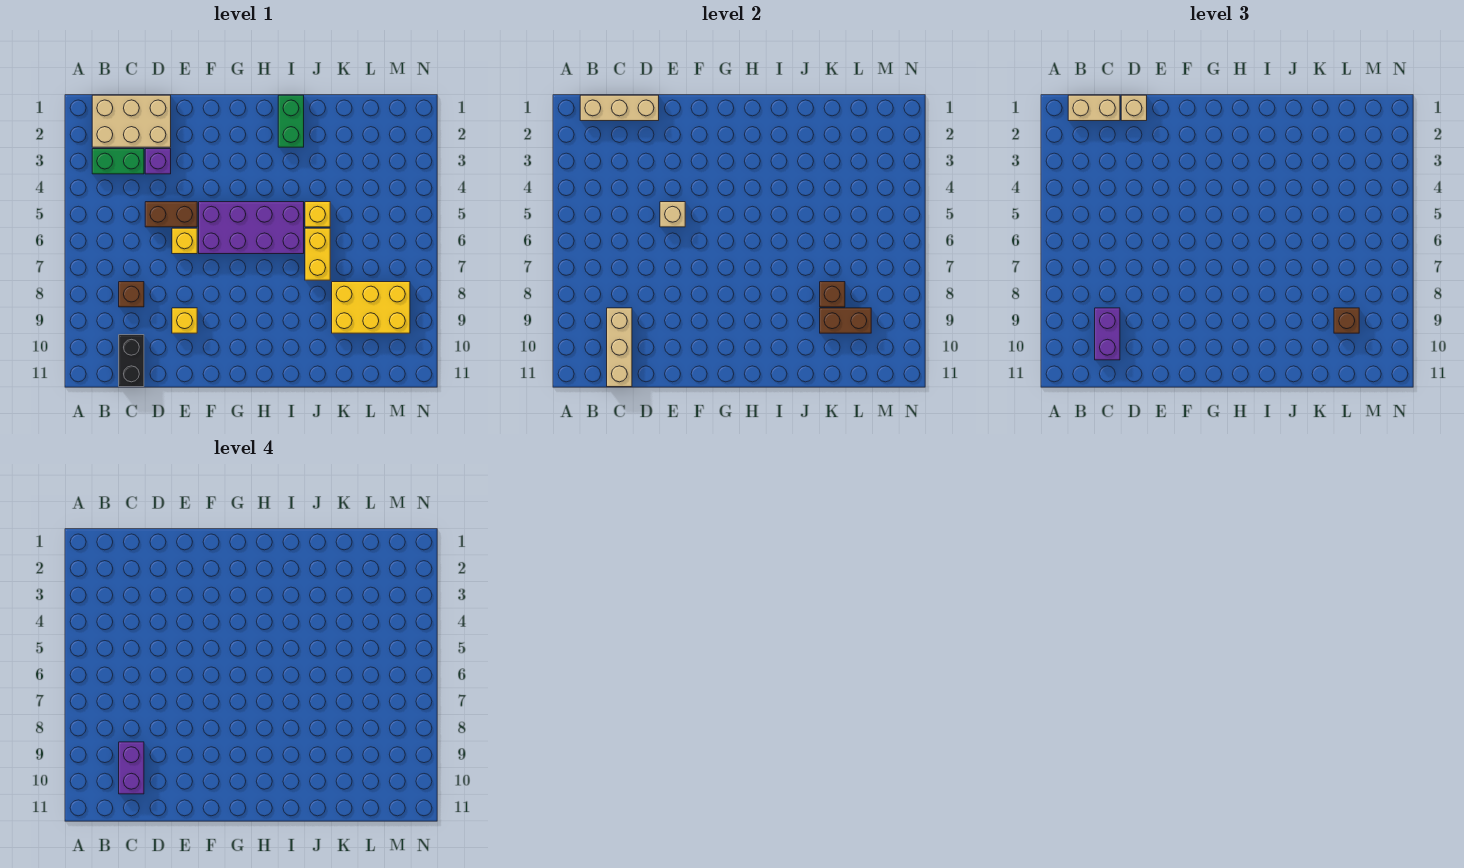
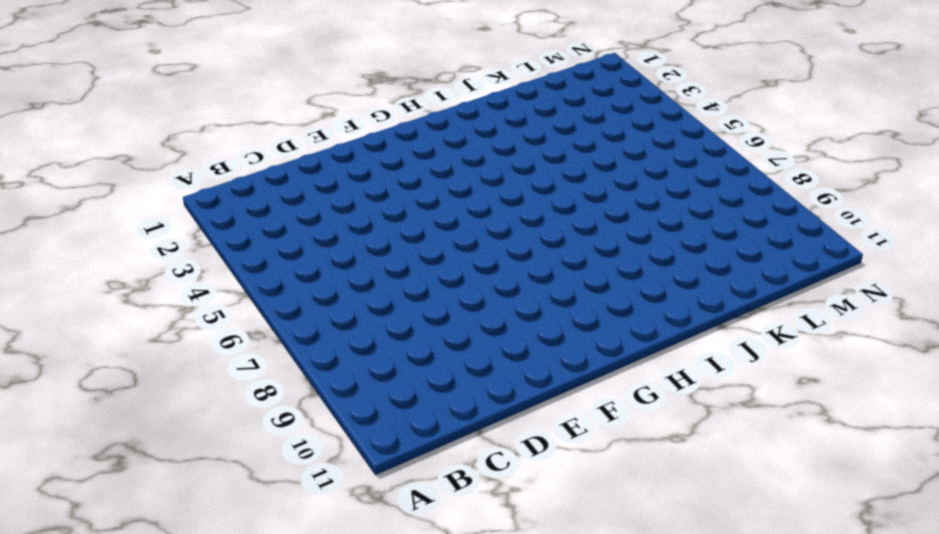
none -> tan 2x3 brick [92,95,171,147]
none -> green 1x2 brick [92,149,144,174]
none -> brown 1x1 brick [119,282,144,307]

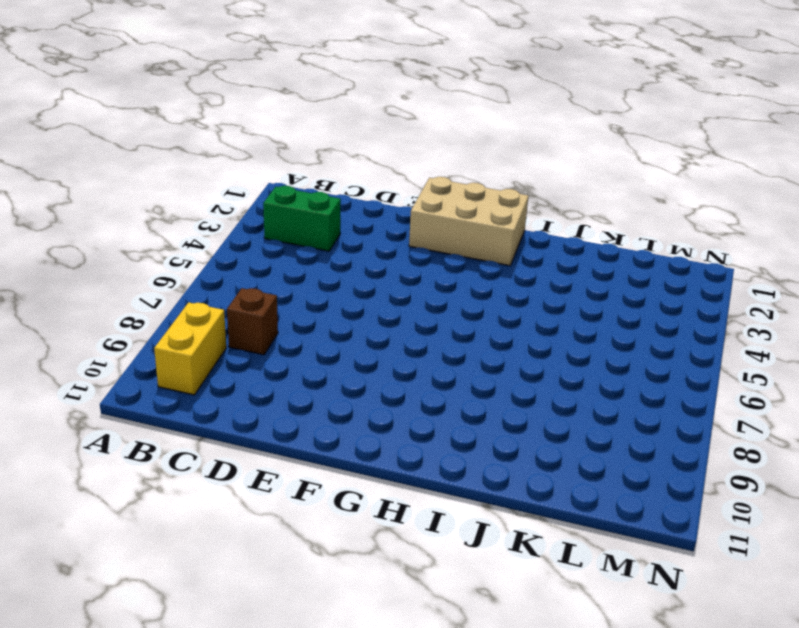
yellow 1x2 brick [154,302,226,395] -> yellow 1x2 brick moved to [305,228,330,280]
tan 2x3 brick [409,177,529,266] -> tan 2x3 brick moved to [92,95,171,147]
none -> black 1x2 brick [119,335,144,387]
none -> purple 1x1 brick [145,149,171,174]
none -> brown 1x2 brick [145,202,197,227]

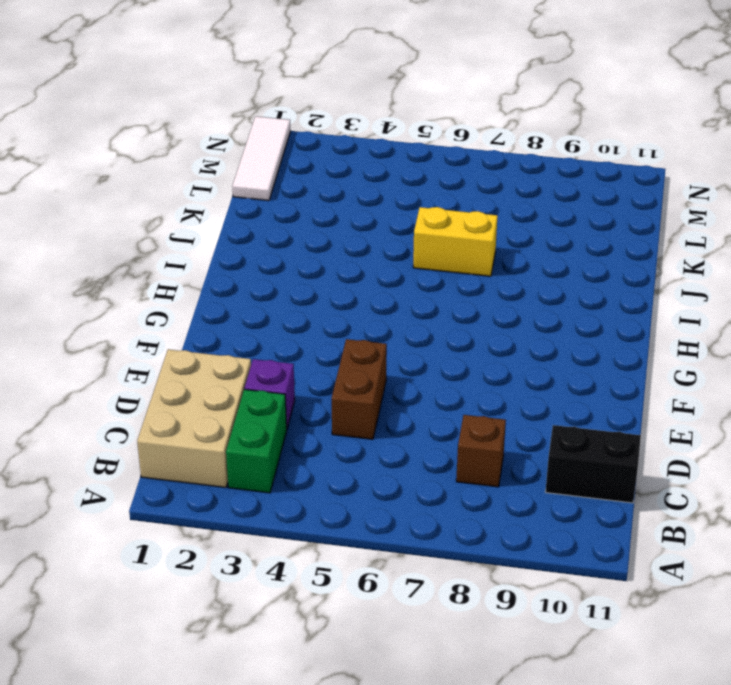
white 1x3 tile [232,116,290,201] -> none
none -> yellow 1x1 brick [172,228,197,254]
none -> yellow 1x1 brick [172,308,197,333]
none -> purple 2x4 brick [199,202,304,254]

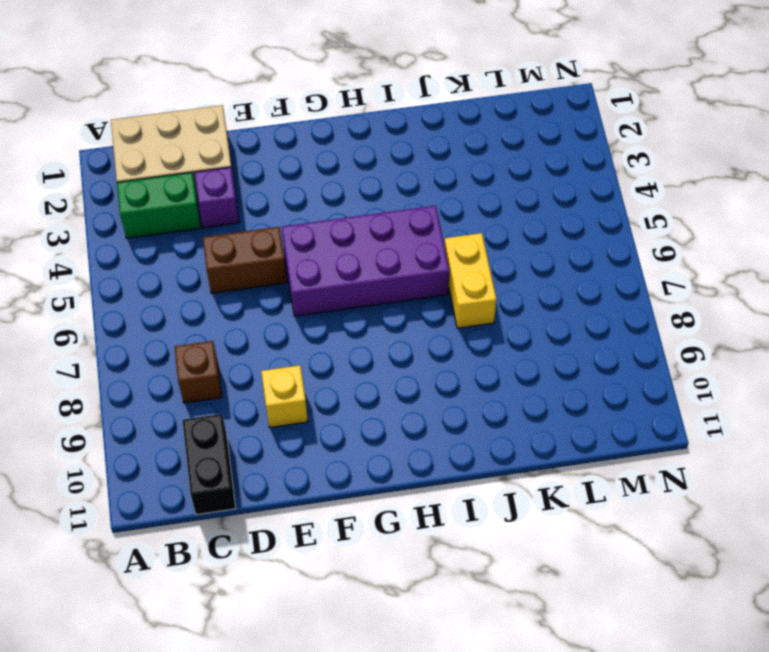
none -> yellow 1x1 brick [172,228,197,254]
none -> green 1x2 brick [278,95,304,147]
none -> yellow 1x1 brick [305,202,330,227]

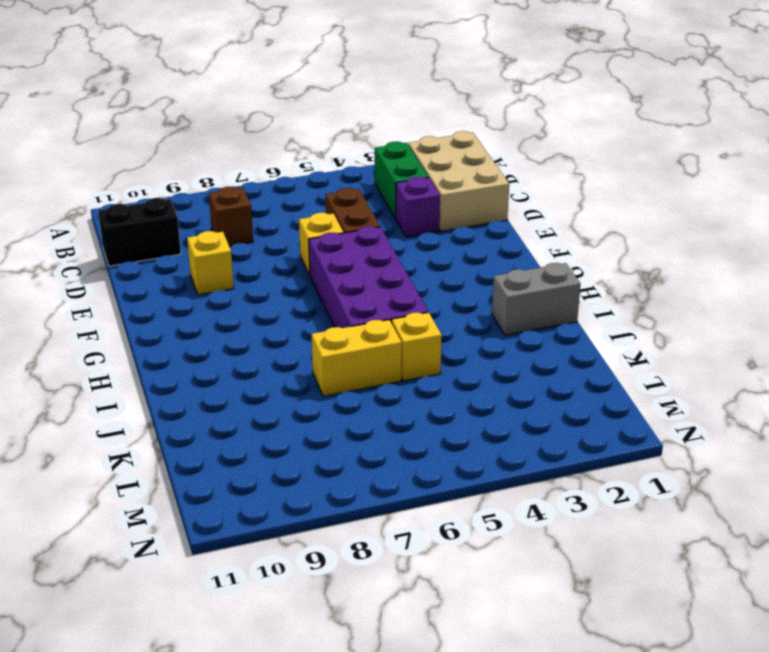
grey 1x2 brick [492,263,581,335] -> green 1x2 brick [278,95,304,147]
none -> yellow 2x3 brick [332,282,410,333]
none -> tan 1x3 brick [580,95,659,121]
none -> tan 1x3 brick [607,308,632,387]

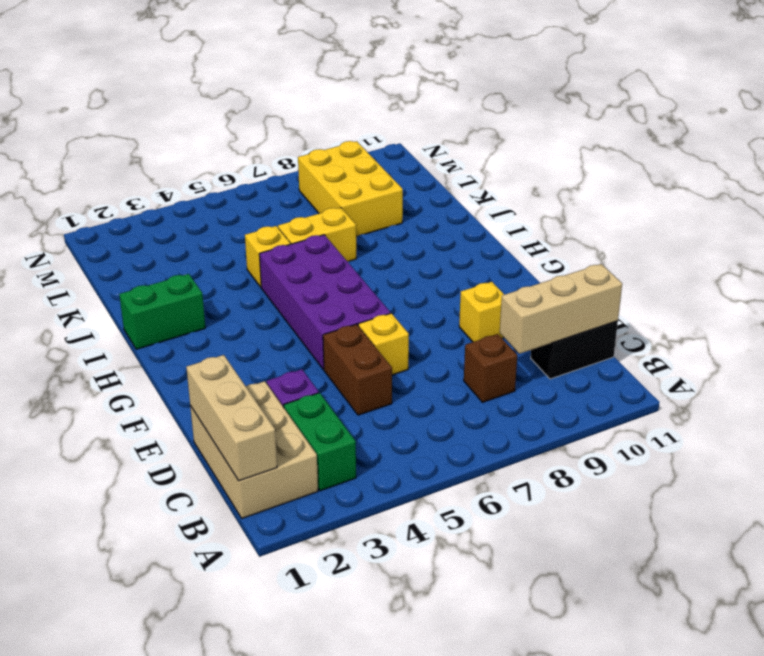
none -> tan 1x1 brick [660,202,685,227]
none -> brown 1x1 brick [820,282,845,307]
none -> brown 1x2 brick [820,308,871,333]

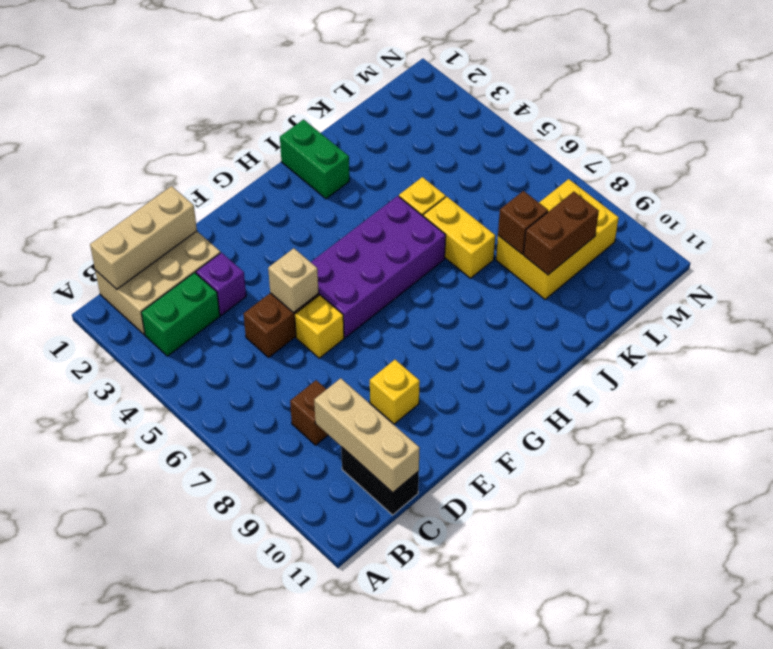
none -> tan 1x2 brick [1068,95,1120,121]
none -> purple 1x2 brick [1095,308,1120,360]
none -> tan 1x1 brick [1121,95,1147,121]

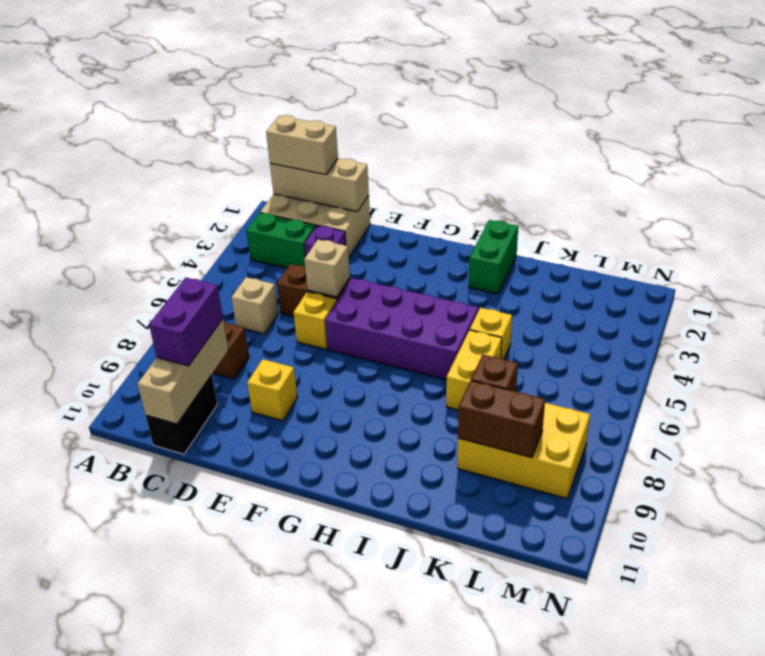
tan 1x1 brick [231,277,278,334] -> tan 1x1 brick moved to [1121,95,1147,121]
none -> brown 1x1 brick [1334,308,1359,333]
none -> purple 1x2 brick [119,742,144,794]

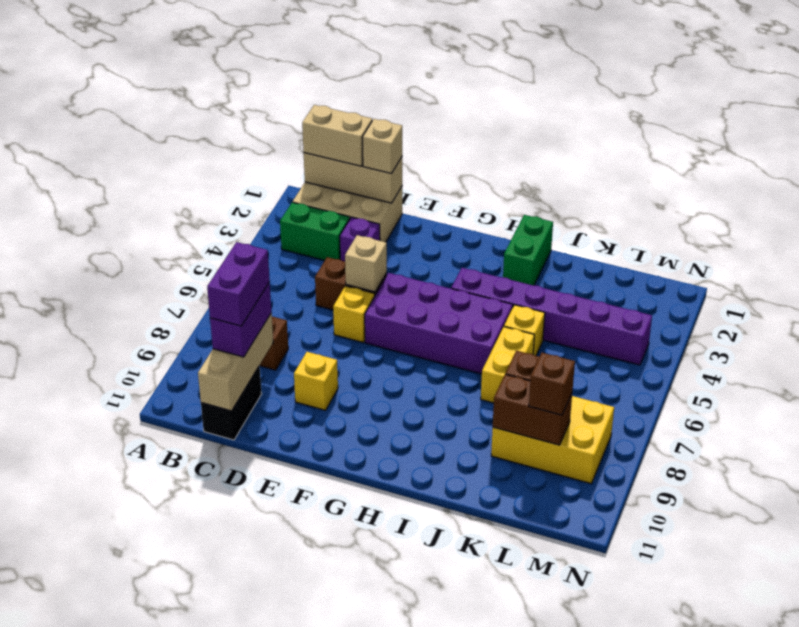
purple 1x6 brick [451,268,652,365] -> none

